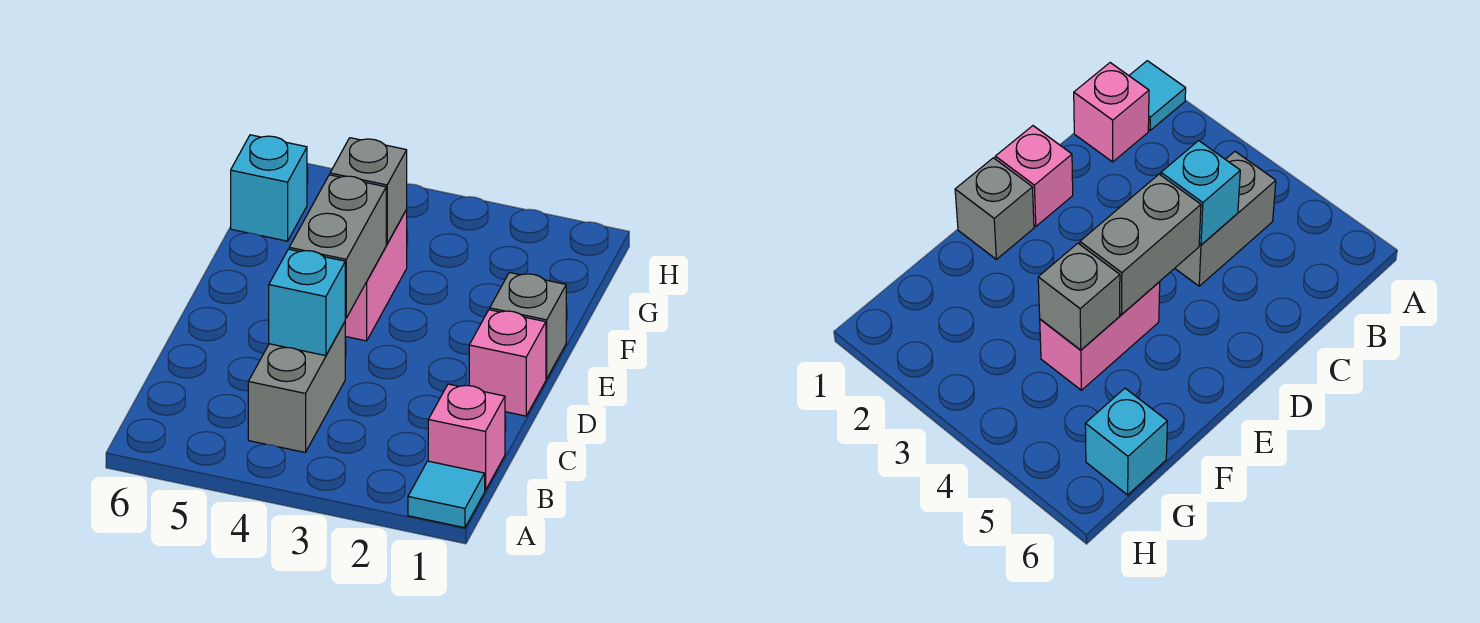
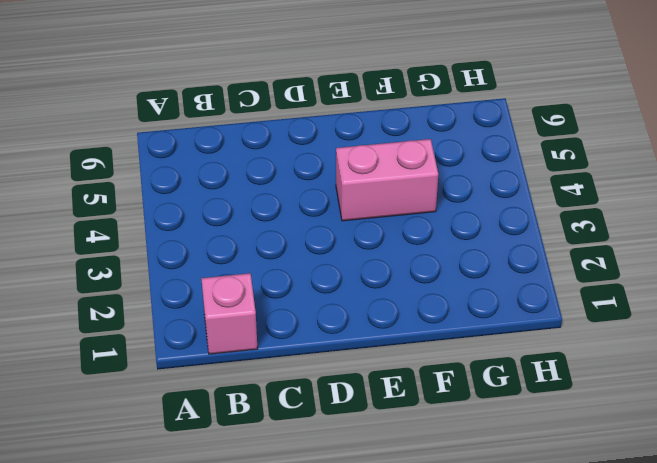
none -> cyan 1x1 tile [408,461,485,528]
none -> grey 1x2 brick [248,322,345,452]

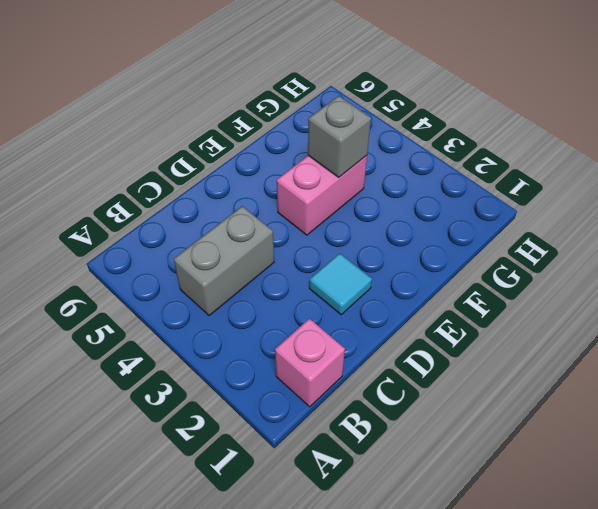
cyan 1x1 tile [309,253,372,315] -> cyan 1x1 tile moved to [408,461,485,528]
none -> pink 1x1 brick [469,310,546,416]
none -> grey 1x1 brick [490,273,566,379]

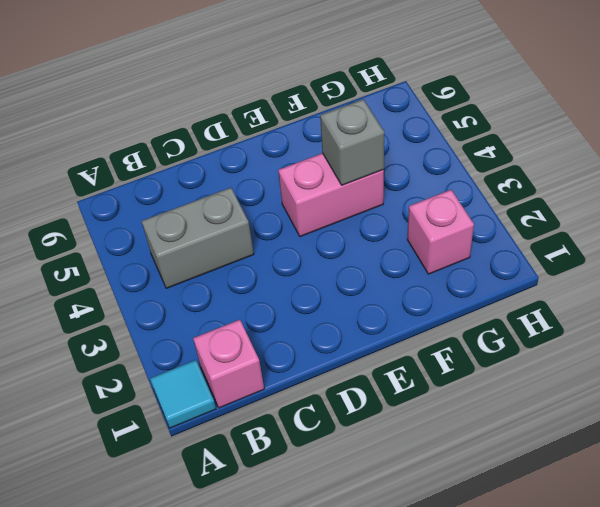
pink 1x1 brick [407,190,474,274] -> pink 1x1 brick moved to [469,310,546,416]
none -> grey 1x1 brick [490,273,566,379]
none -> cyan 1x1 brick [231,135,307,241]

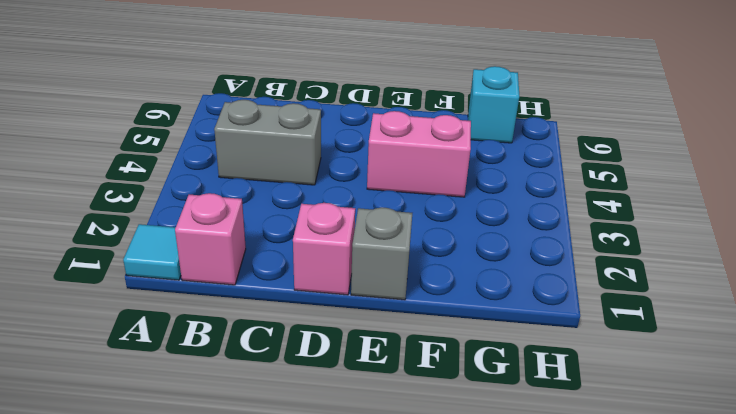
none -> cyan 1x1 brick [269,249,345,356]
none -> grey 1x2 brick [289,175,386,318]

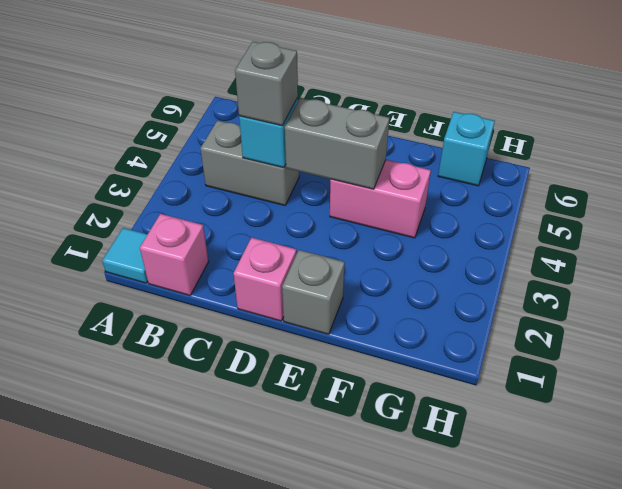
grey 1x1 brick [235,42,298,126] -> grey 1x1 brick moved to [330,138,407,244]

